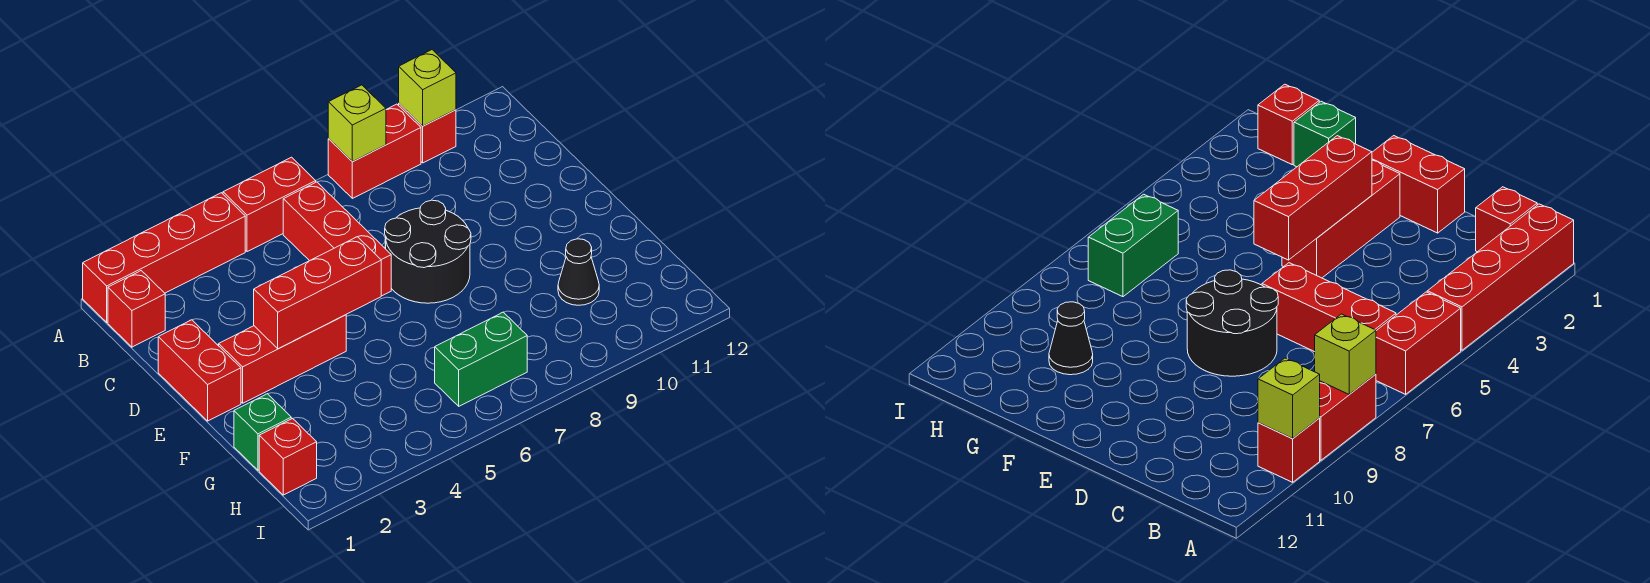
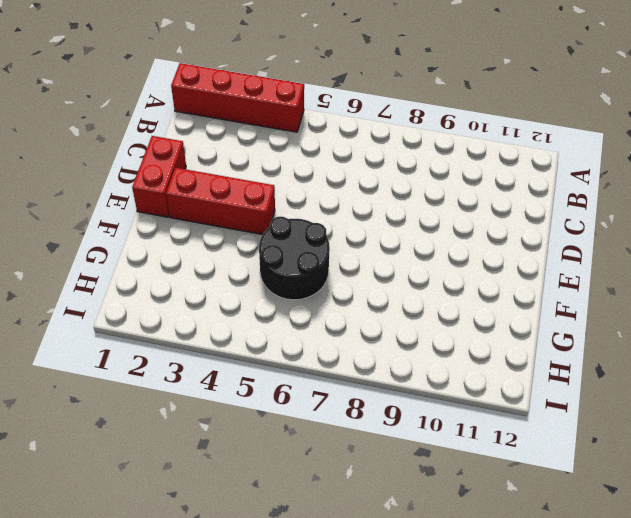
black 2x2 round brick [259,217,330,300] -> black 2x2 round brick moved to [385,200,471,303]
none -> red 1x2 brick [223,157,316,252]
none -> red 1x2 brick [328,104,421,198]
none -> red 1x1 brick [399,104,456,163]

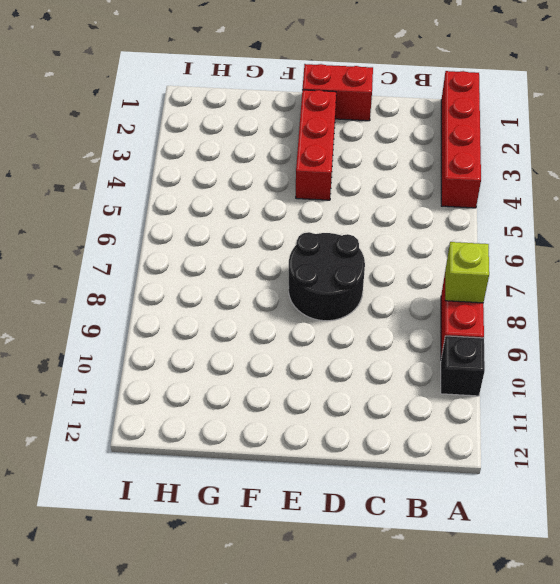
black 1x1 brick [441,336,485,396] -> red 1x1 brick [399,104,456,163]
none -> red 1x2 brick [223,157,316,252]
none -> red 1x1 brick [108,271,165,347]
none -> red 1x3 brick [283,182,391,296]

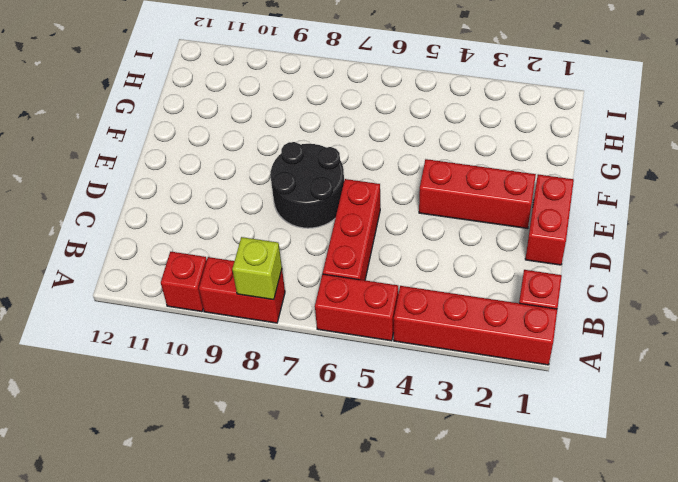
none -> green 1x1 brick [234,394,291,470]
none -> black 1x1 cone [558,239,599,305]
none -> red 1x1 brick [259,418,317,495]

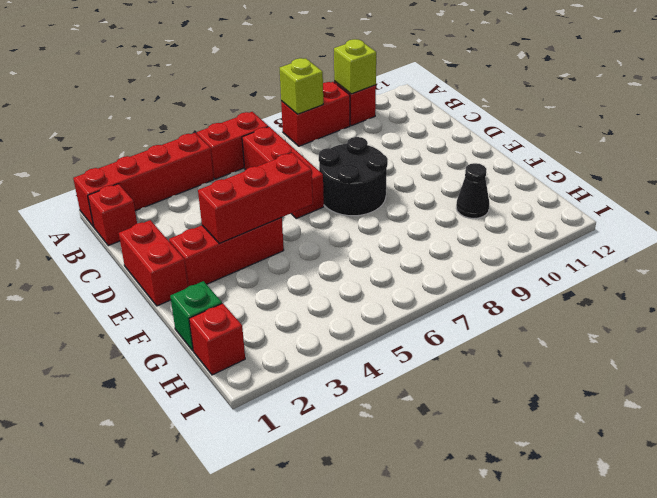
none -> green 1x2 brick [435,312,527,406]

